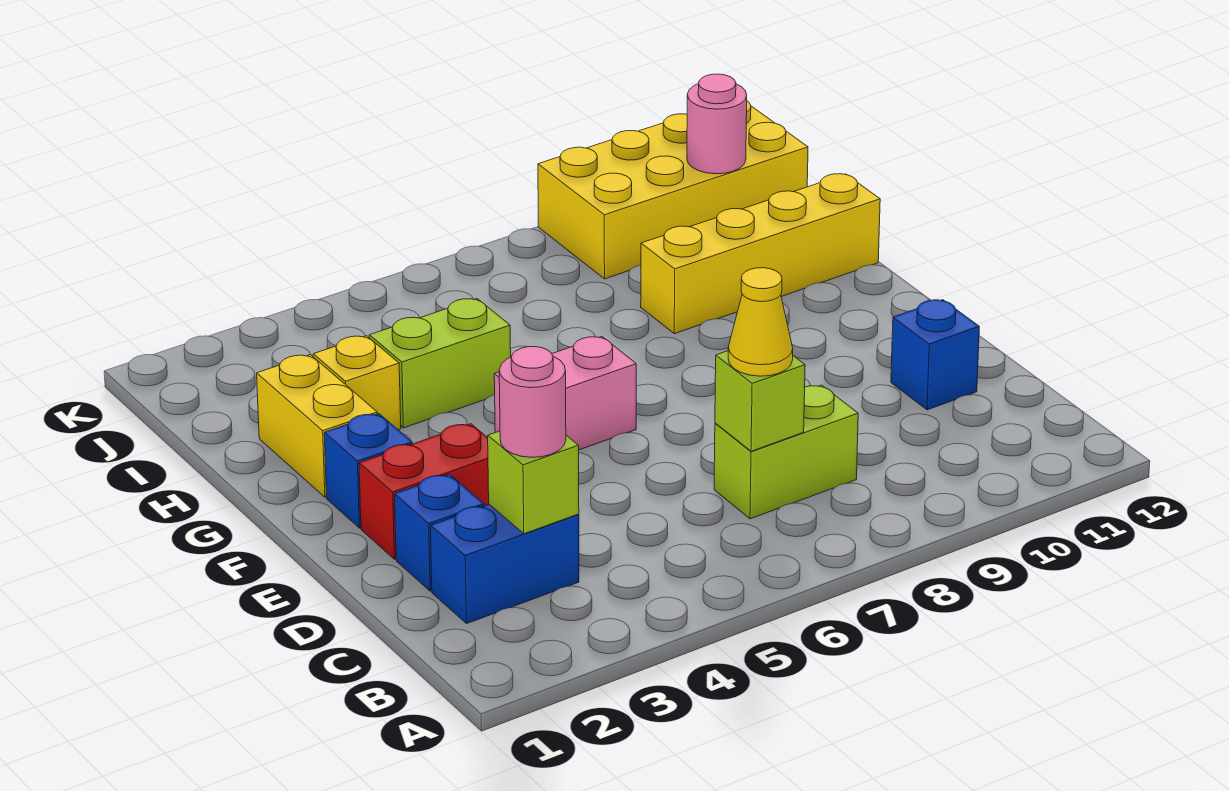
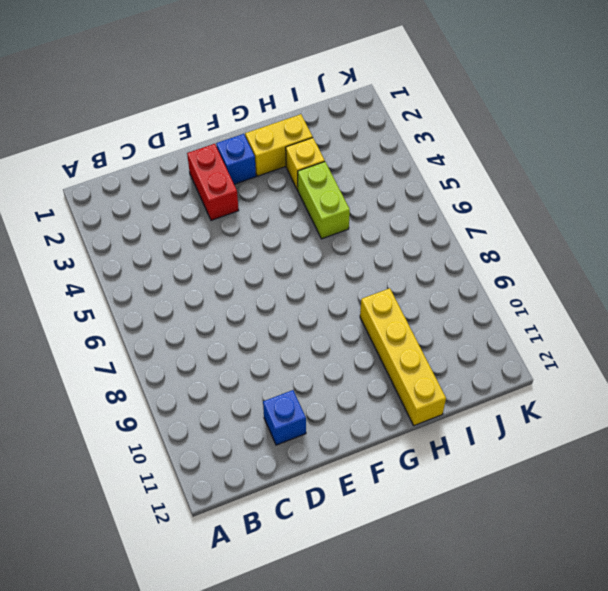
none -> blue 1x2 brick [431,504,579,623]
none -> lime 1x2 brick [714,385,858,519]
none -> blue 1x1 brick [395,474,484,591]

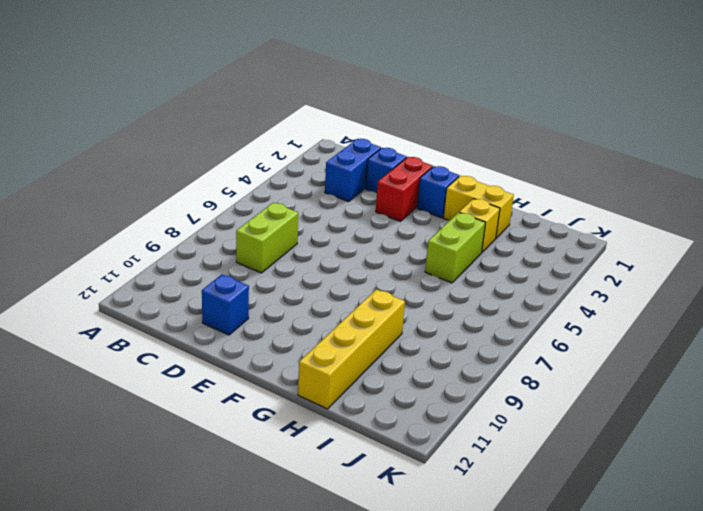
none -> pink 1x2 brick [494,337,636,450]
none -> yellow 2x4 brick [538,101,808,279]
none -> lime 1x1 brick [488,431,579,534]

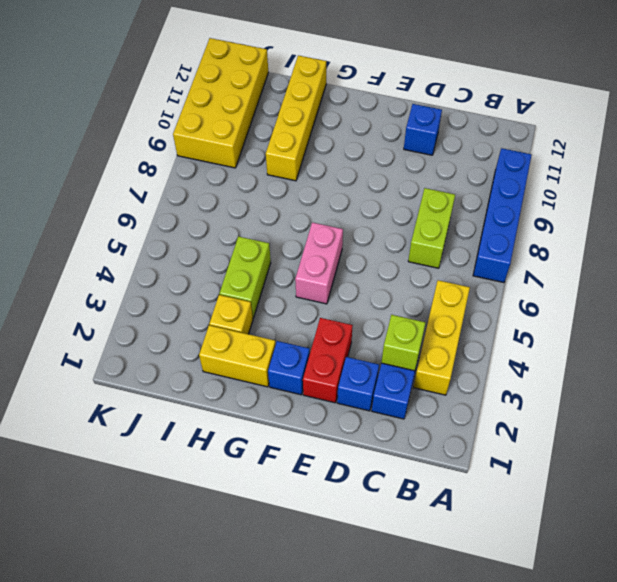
blue 1x4 brick [473,148,532,283] -> none
yellow 1x3 brick [414,280,470,395] -> none
none -> lime 1x1 brick [715,351,805,451]
none -> pink 1x1 round brick [687,74,747,174]
none -> pink 1x1 round brick [499,347,566,457]

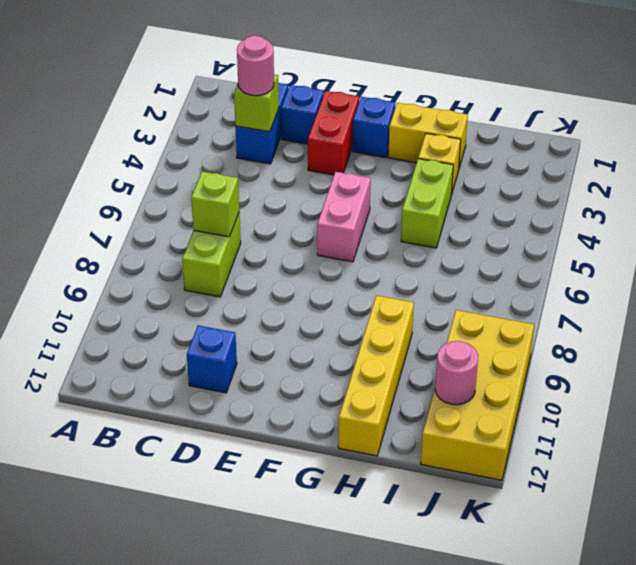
none -> yellow 1x1 cone [728,268,793,376]

